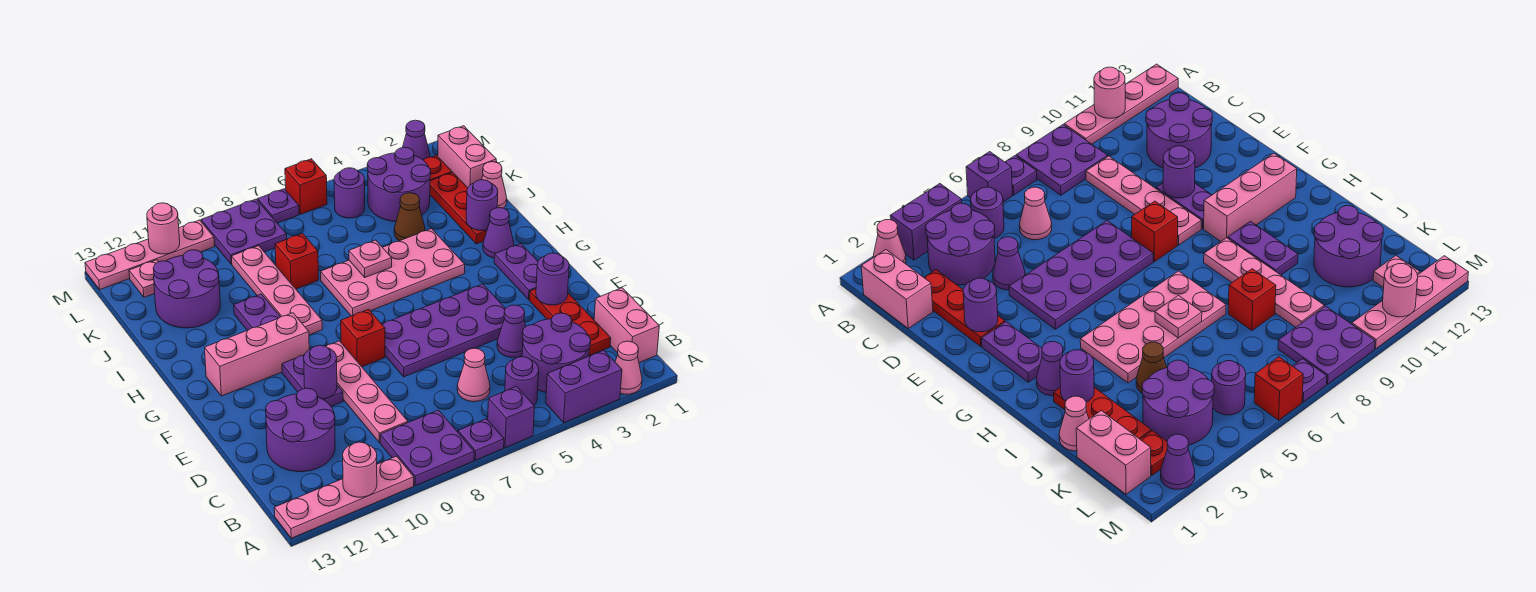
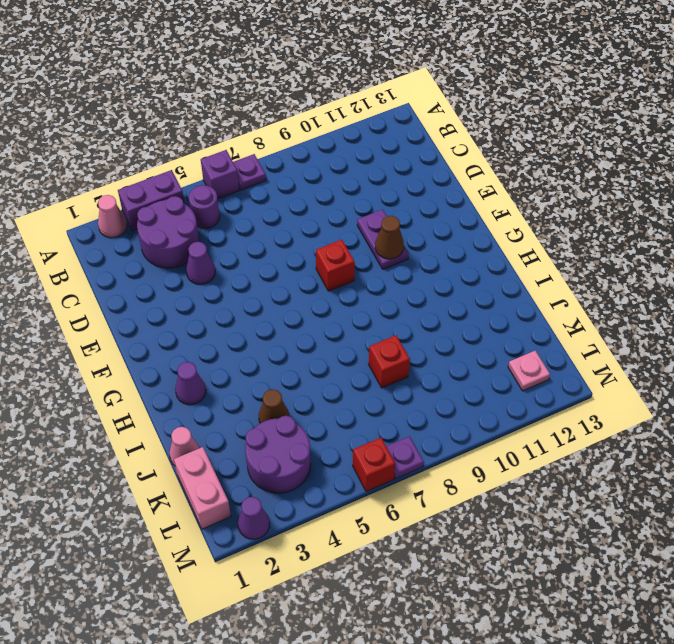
brown 1x1 cone [375,216,404,259] -> none
none -> purple 2x2 plate [380,410,474,486]
none -> pink 1x4 plate [274,456,414,538]
none -> pink 1x2 brick [594,288,659,363]
none -> red 1x3 plate [529,289,611,356]

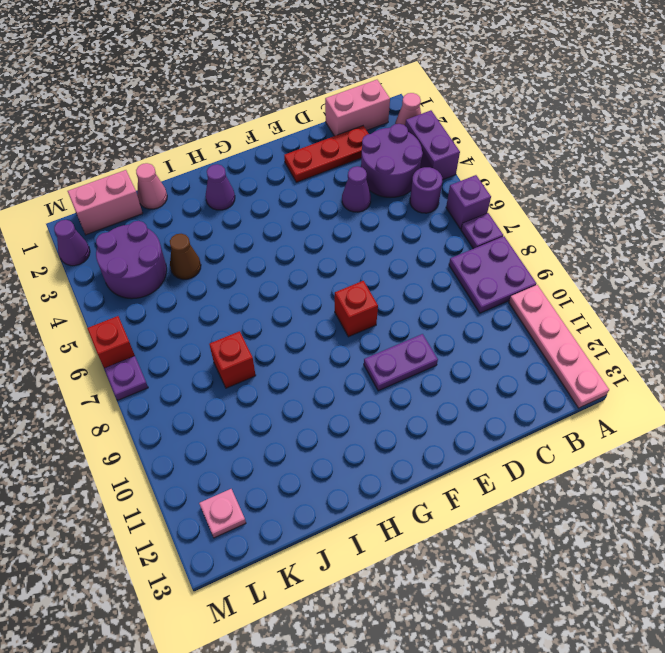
none -> pink 1x1 cone [457,348,490,402]
none -> pink 1x4 plate [326,341,408,443]
none -> purple 2x2 round brick [266,388,335,472]
none -> purple 2x4 plate [382,284,505,377]

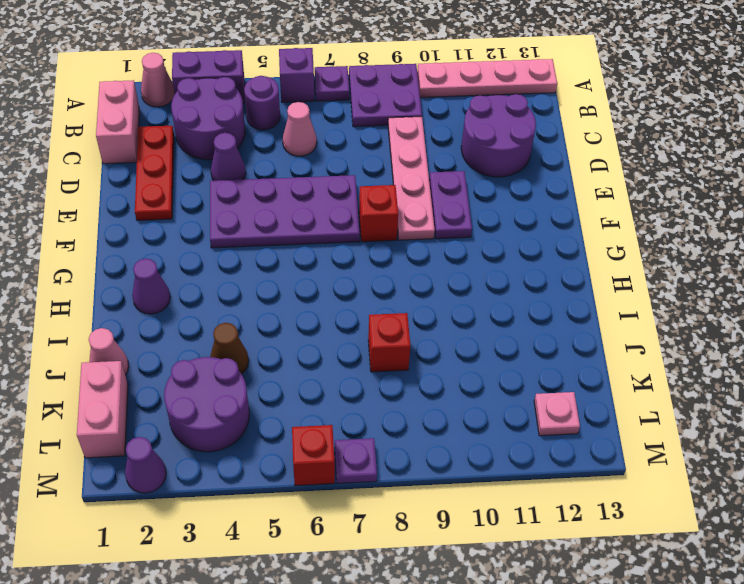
none -> purple 1x2 plate [494,244,538,299]
none -> pink 1x3 brick [205,313,309,396]
none -> pink 2x4 plate [321,229,465,316]
none -> pink 1x4 plate [232,246,322,335]

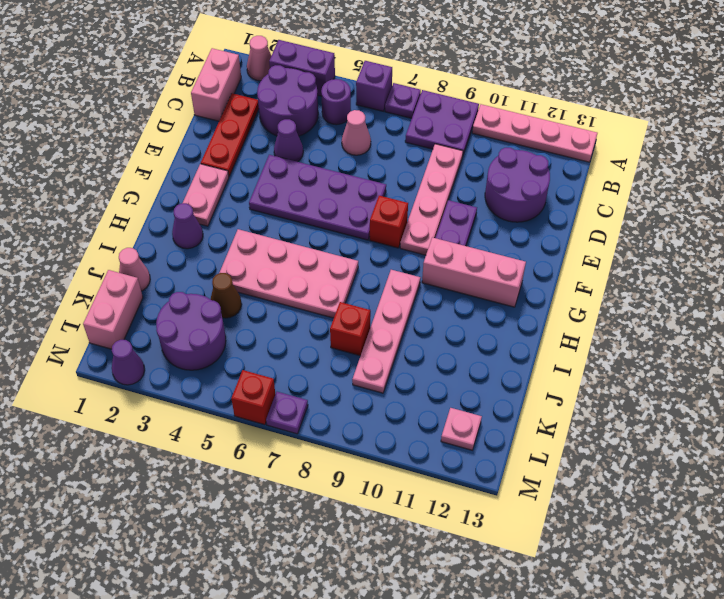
pink 1x2 plate [183,164,229,226] -> purple 1x2 plate [494,244,538,299]
none -> purple 1x2 plate [234,294,280,330]
none -> red 1x3 plate [430,173,487,244]
none -> purple 2x2 round brick [153,250,220,328]
none -> red 1x1 plate [424,155,452,181]

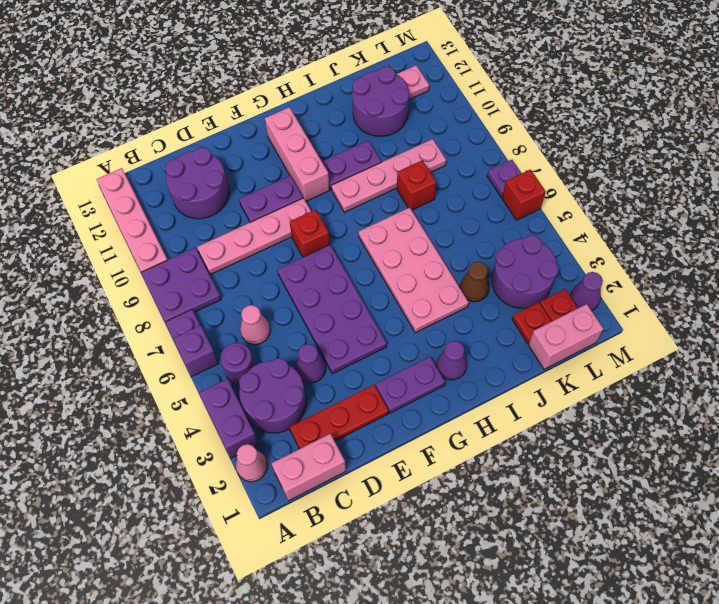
red 1x1 plate [512,302,552,343] -> red 1x3 plate [430,173,487,244]
none -> pink 1x1 cone [482,162,507,208]
none -> purple 1x1 round brick [334,168,365,218]
none -> purple 2x2 plate [201,199,287,264]
none -> pink 1x4 plate [85,220,215,289]

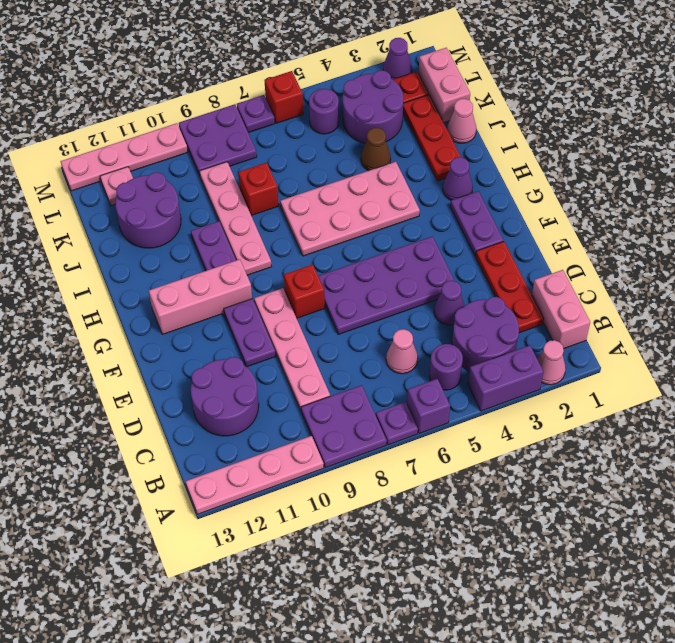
none -> pink 1x1 round brick [343,442,377,497]
none -> purple 1x1 round brick [536,253,569,305]
none -> purple 1x1 round brick [304,345,337,399]
none -> purple 1x1 round brick [466,180,498,231]

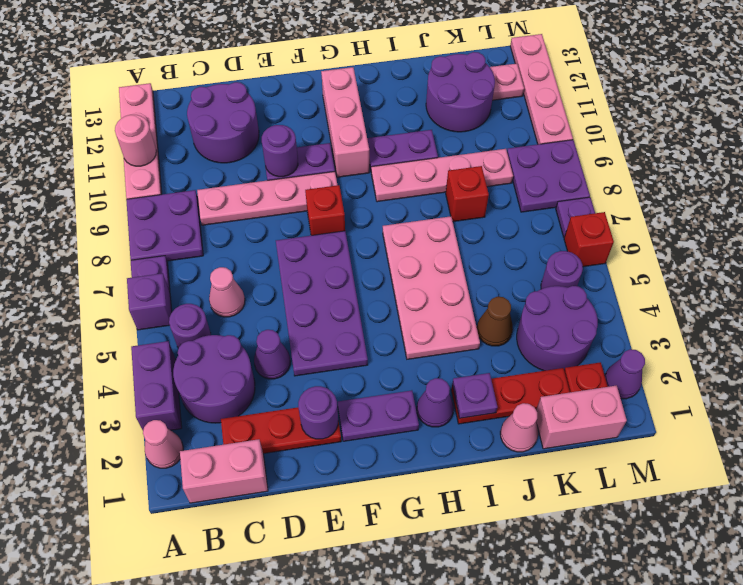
purple 1x1 plate [452,373,497,418] -> purple 1x1 round brick [466,180,498,231]
none -> pink 1x1 plate [349,240,392,277]
none -> pink 1x1 round brick [147,203,180,254]

